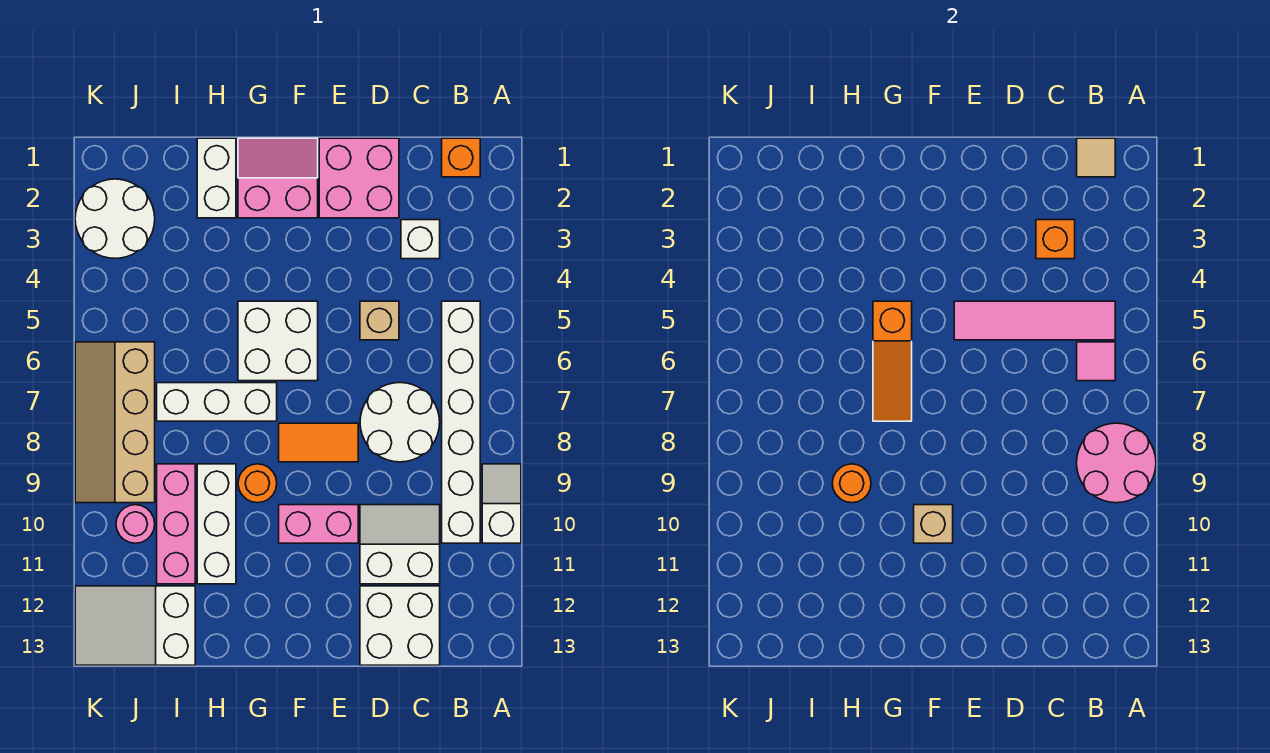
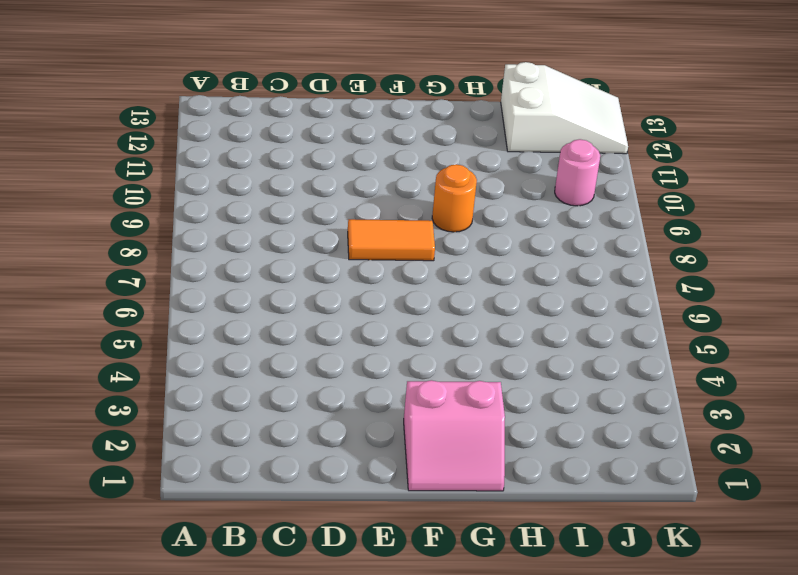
none -> white 1x2 slope [482,464,521,543]
none -> orange 1x1 brick [442,138,480,177]
none -> white 1x6 brick [442,301,480,543]
none -> white 1x1 brick [401,220,440,259]

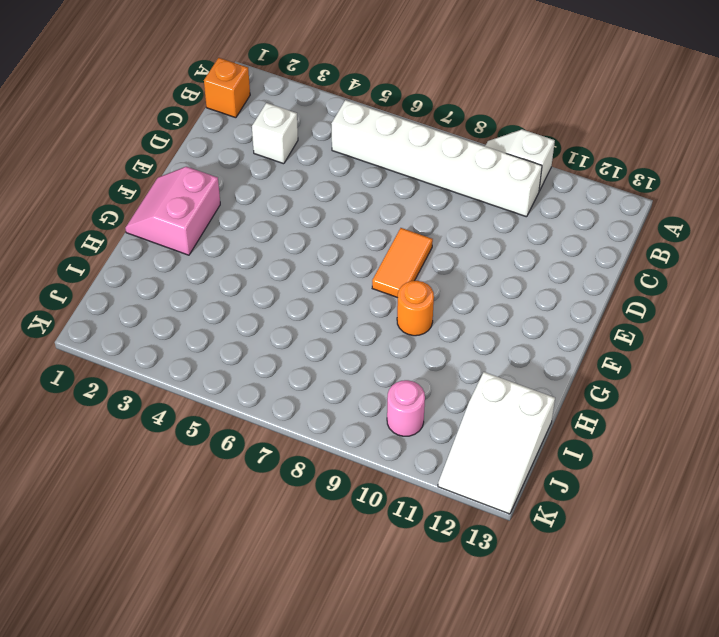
none -> white 2x2 round brick [360,383,440,462]
none -> white 2x2 slope [360,505,440,584]
none -> white 2x2 brick [360,586,440,665]
none -> pink 2x2 brick [319,138,399,218]

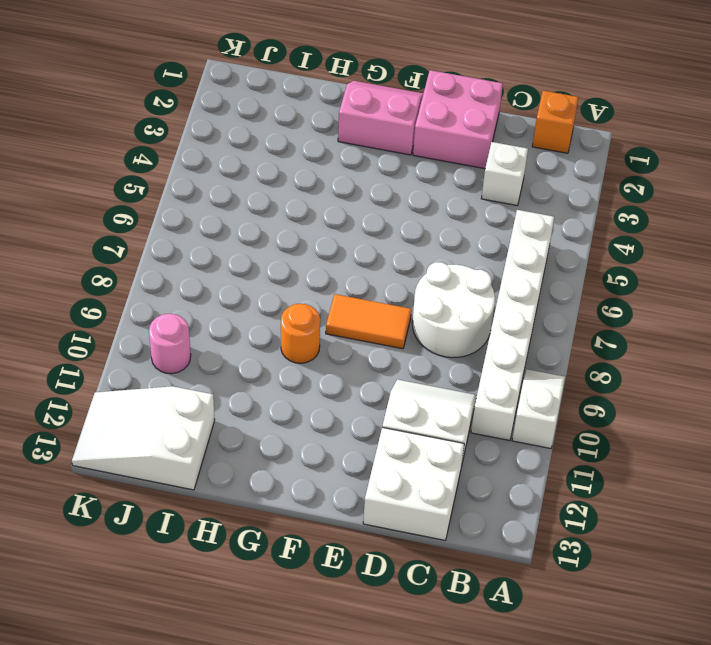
none -> tan 1x1 brick [360,301,399,340]
none -> pink 1x2 brick [279,505,358,543]
none -> white 2x2 brick [238,301,318,381]
none -> white 1x3 brick [157,383,277,421]

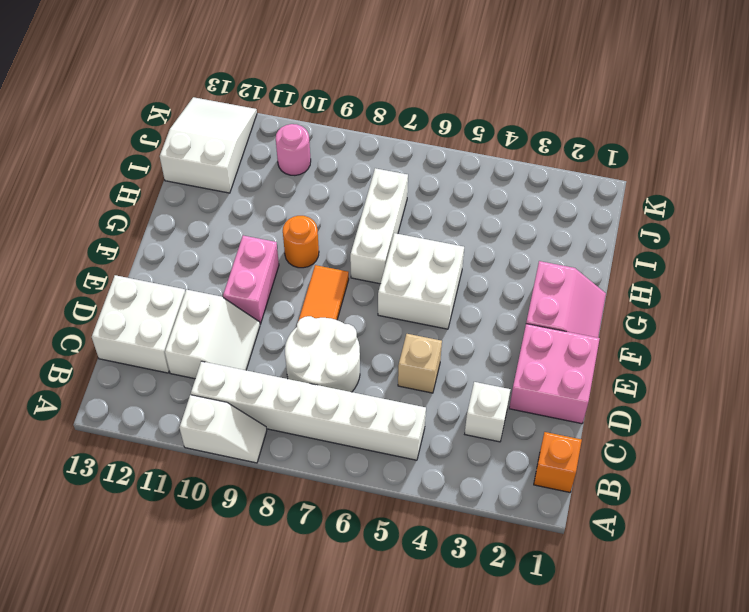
none -> white 1x2 brick [197,138,236,218]
none -> white 1x3 brick [197,464,236,584]
none -> pink 1x3 brick [157,464,195,584]
none -> white 2x2 round brick [75,179,155,258]

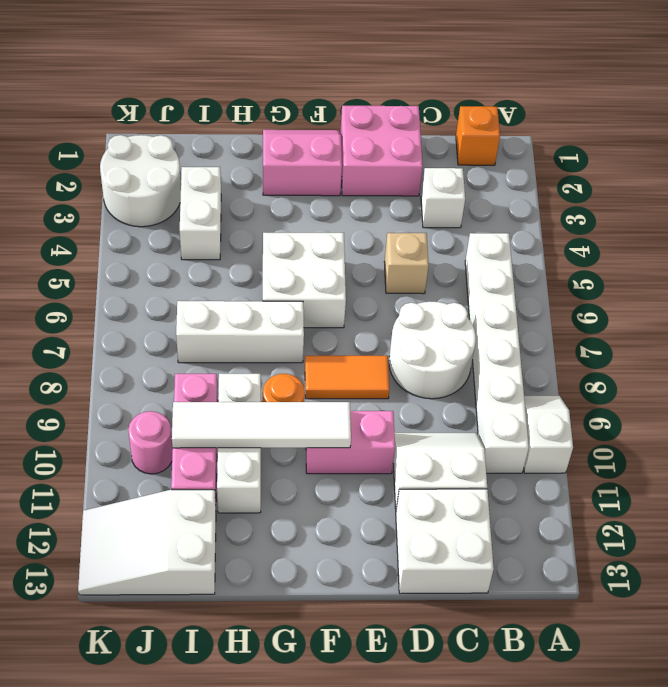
white 1x4 tile [172,402,351,448] -> tan 1x1 brick [914,505,953,543]
white 1x2 brick [180,167,221,260] -> white 1x2 brick moved to [197,138,236,218]
none -> tan 2x4 slope [75,342,155,503]
none -> pink 2x2 round brick [1077,423,1156,503]
none -> tan 1x1 tile [1077,138,1115,177]
none -> pink 1x4 tile [954,301,1115,340]

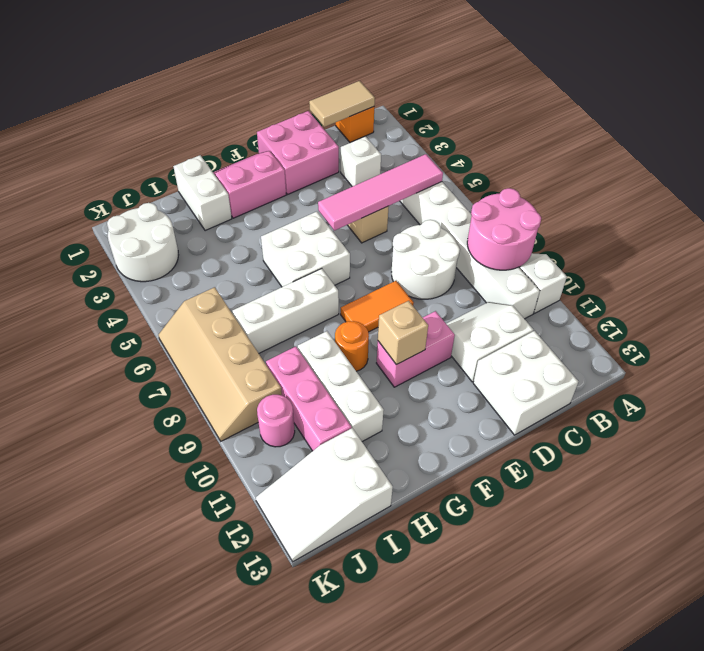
tan 1x2 tile [309,81,375,127] -> tan 1x1 tile [1077,138,1115,177]
none -> pink 1x1 tile [1077,342,1115,381]
none -> orange 1x1 brick [1036,220,1075,259]
none -> orange 1x3 slope [873,301,912,421]
none -> orange 1x1 round brick [832,464,871,503]

